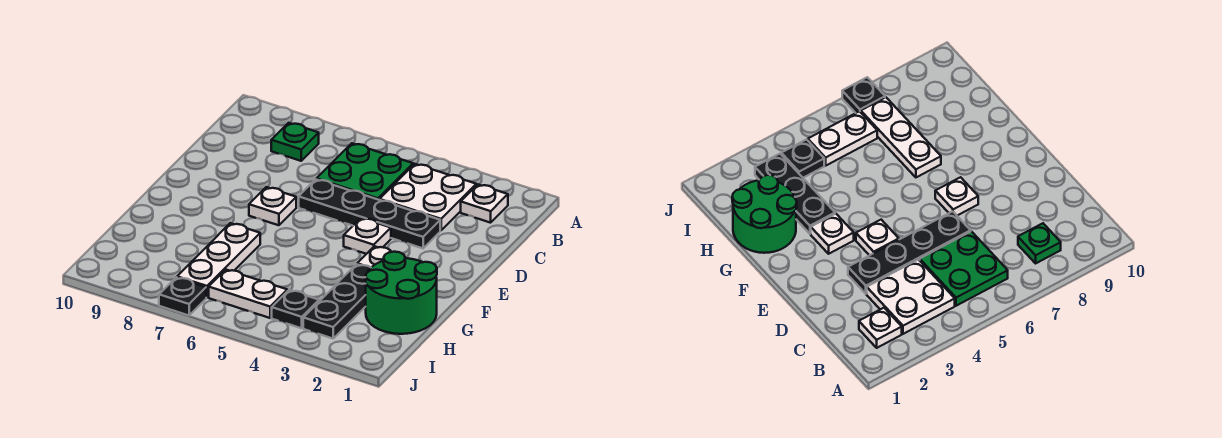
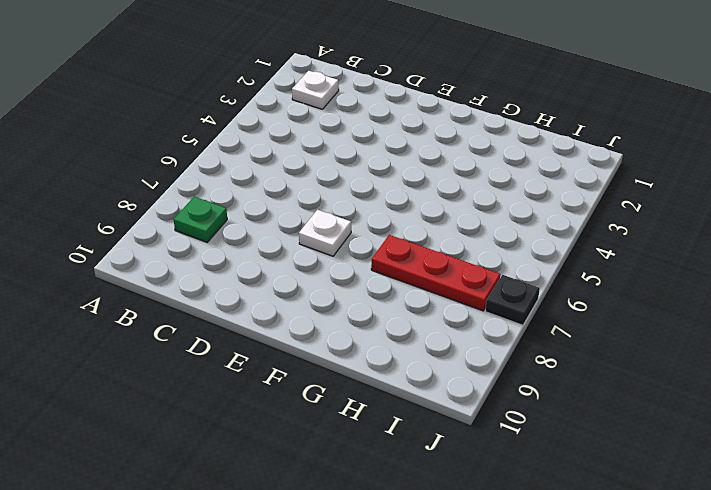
red 1x3 plate [371,235,500,311] -> white 1x3 plate [177,223,260,297]
none -> white 2x2 plate [380,164,476,230]
none -> green 2x2 plate [317,143,413,200]
none -> black 1x4 plate [299,179,440,248]

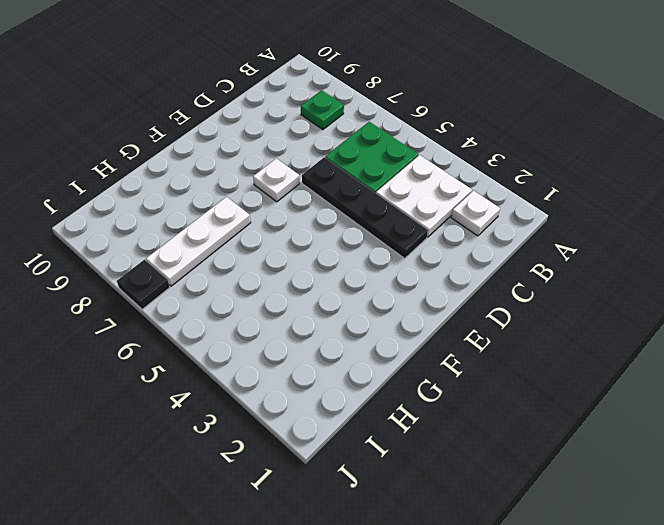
none -> white 1x1 plate [344,218,391,254]
none -> white 1x1 plate [357,246,391,267]
none -> green 2x2 round brick [366,252,437,334]

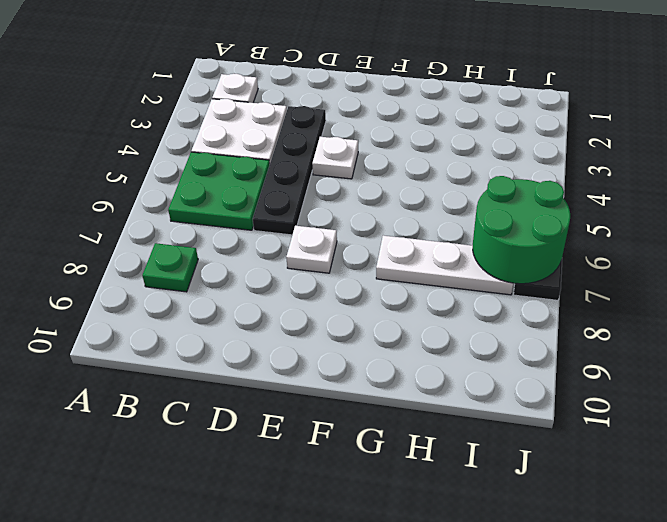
green 2x2 round brick [473,176,570,284] -> green 2x2 round brick moved to [366,252,437,334]
none -> white 1x1 plate [357,246,391,267]
none -> black 1x3 plate [303,264,371,339]
none -> black 1x1 plate [272,290,319,328]

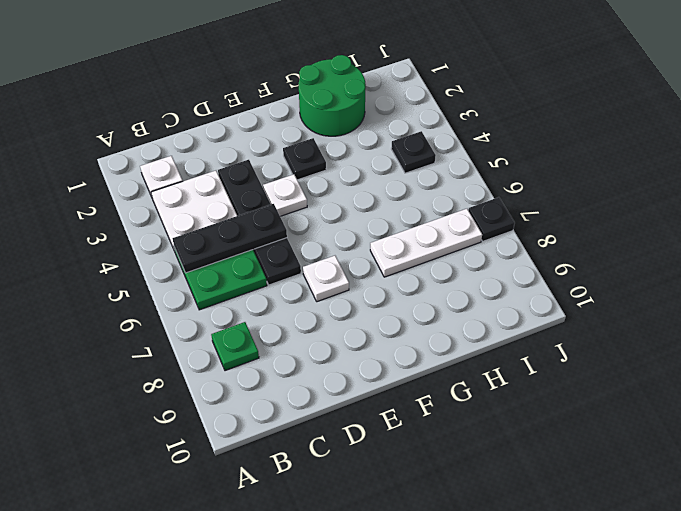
black 1x3 plate [172,204,287,273] -> black 1x3 plate moved to [303,264,371,339]
black 1x1 plate [283,138,326,180] -> white 1x1 plate [357,246,391,267]
none -> white 1x2 plate [209,270,287,318]

